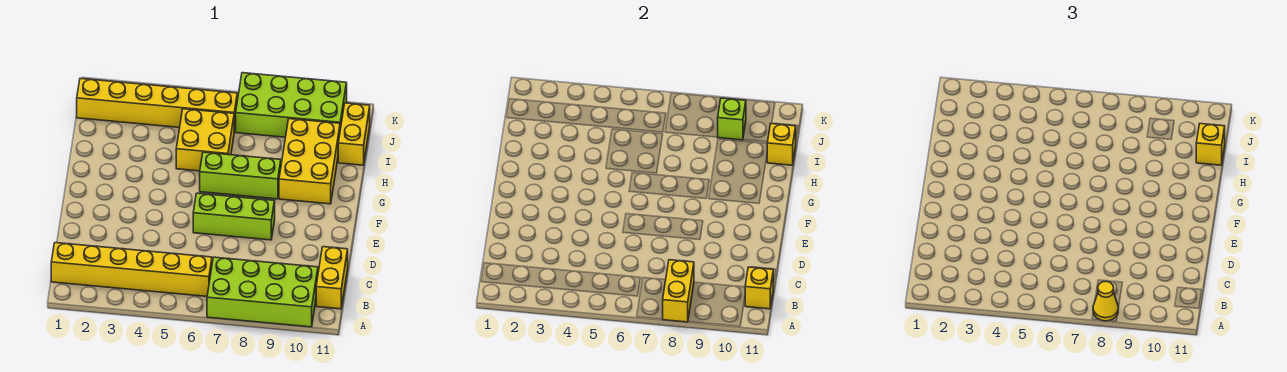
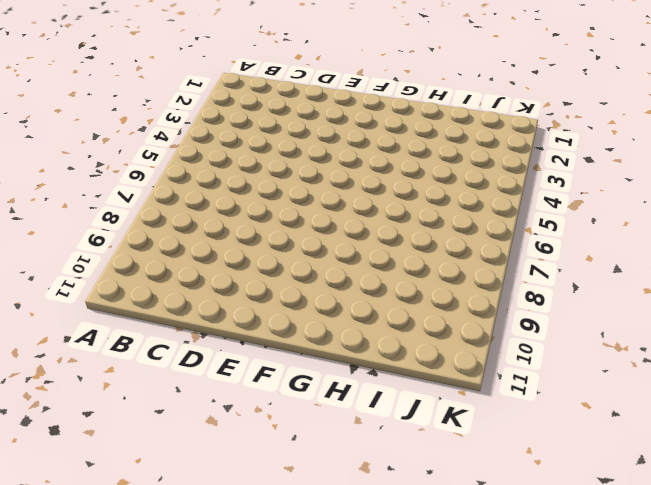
none -> lime 2x4 brick [207,257,318,327]
none -> yellow 1x6 brick [51,243,212,296]
none -> yellow 1x2 brick [316,247,348,309]

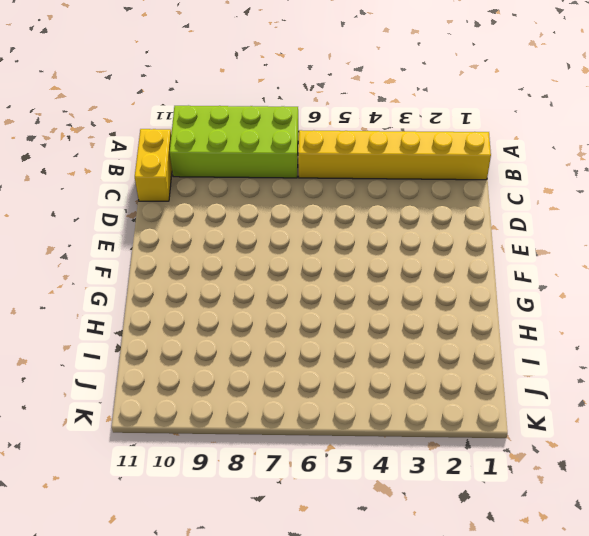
none -> lime 1x3 brick [193,193,275,240]
none -> lime 1x3 brick [200,152,281,199]
none -> yellow 2x3 brick [279,119,340,204]

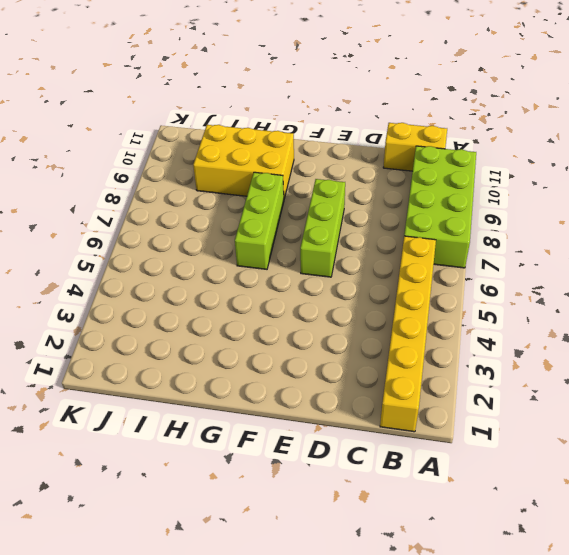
none -> yellow 2x2 brick [176,109,234,171]
none -> yellow 1x2 brick [338,103,370,165]
none -> yellow 1x6 brick [77,78,237,132]

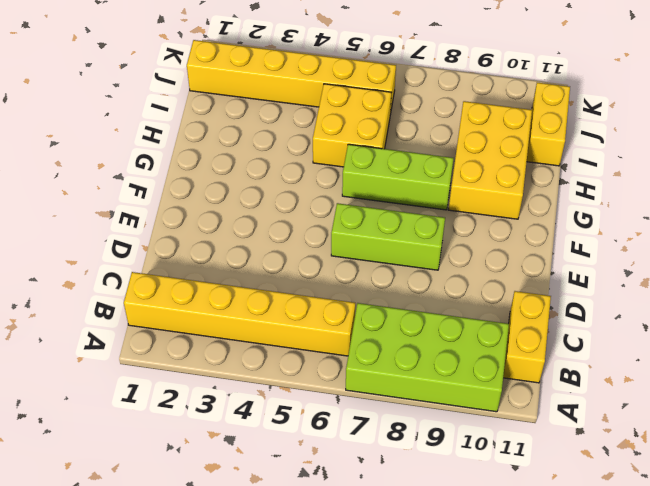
none -> lime 2x4 brick [236,73,347,137]
none -> yellow 1x2 brick [663,260,694,322]
none -> yellow 1x1 brick [745,267,773,309]

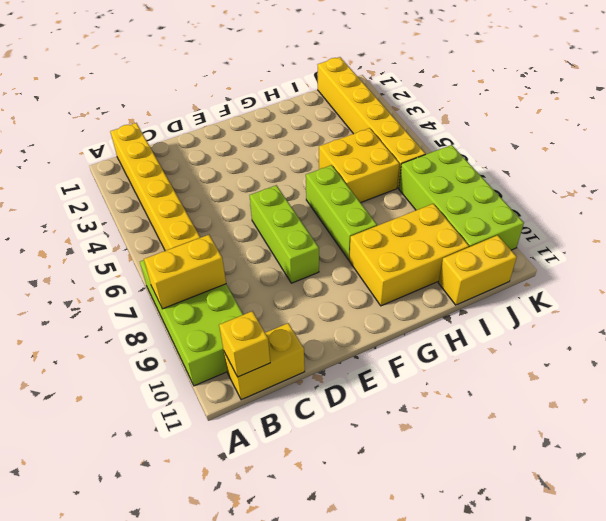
none -> yellow 1x1 brick [767,124,796,165]
none -> lime 1x1 brick [718,98,746,140]
none -> yellow 1x1 cone [1093,281,1118,321]

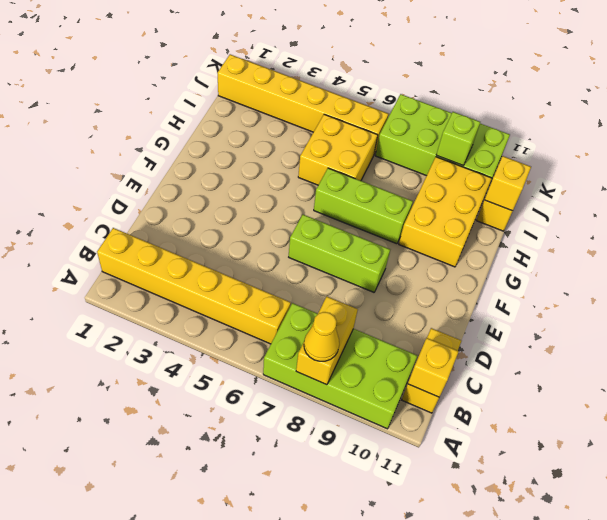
none -> yellow 1x1 brick [1196,124,1225,165]

